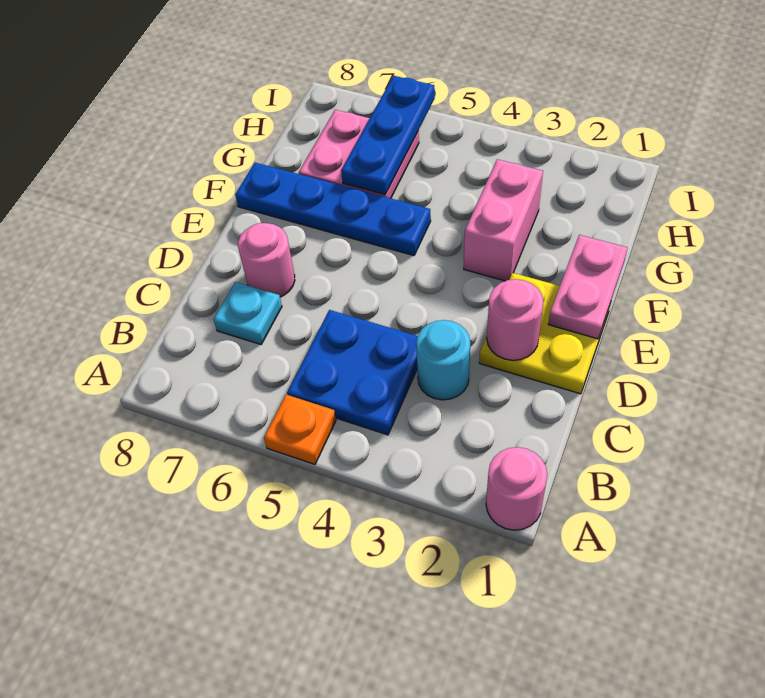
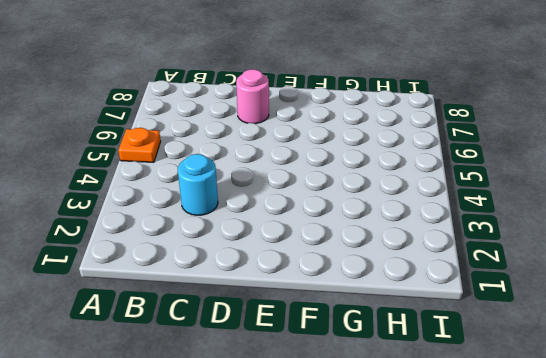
none -> pink 1x1 round brick [486,447,547,530]
none -> blue 2x2 plate [287,310,418,435]
none -> cyan 1x1 plate [214,282,282,344]

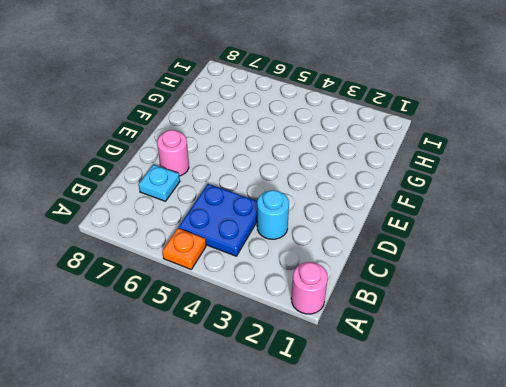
none -> yellow 2x2 plate [479,273,611,394]
none -> pink 1x2 brick [464,159,543,281]
none -> blue 1x4 plate [235,163,431,256]

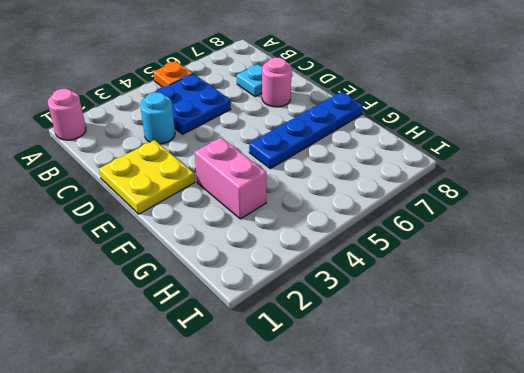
none -> pink 2x2 plate [299,110,419,198]
none -> pink 1x1 round brick [487,279,544,360]
none -> pink 1x2 plate [548,235,627,339]

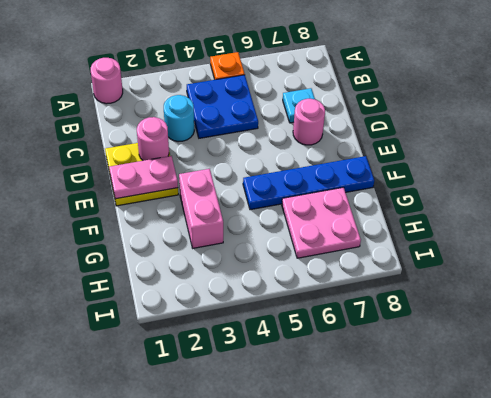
pink 1x2 plate [109,156,178,199] -> pink 1x2 plate turned to [548,235,627,339]
none -> blue 1x3 plate [341,76,435,195]

